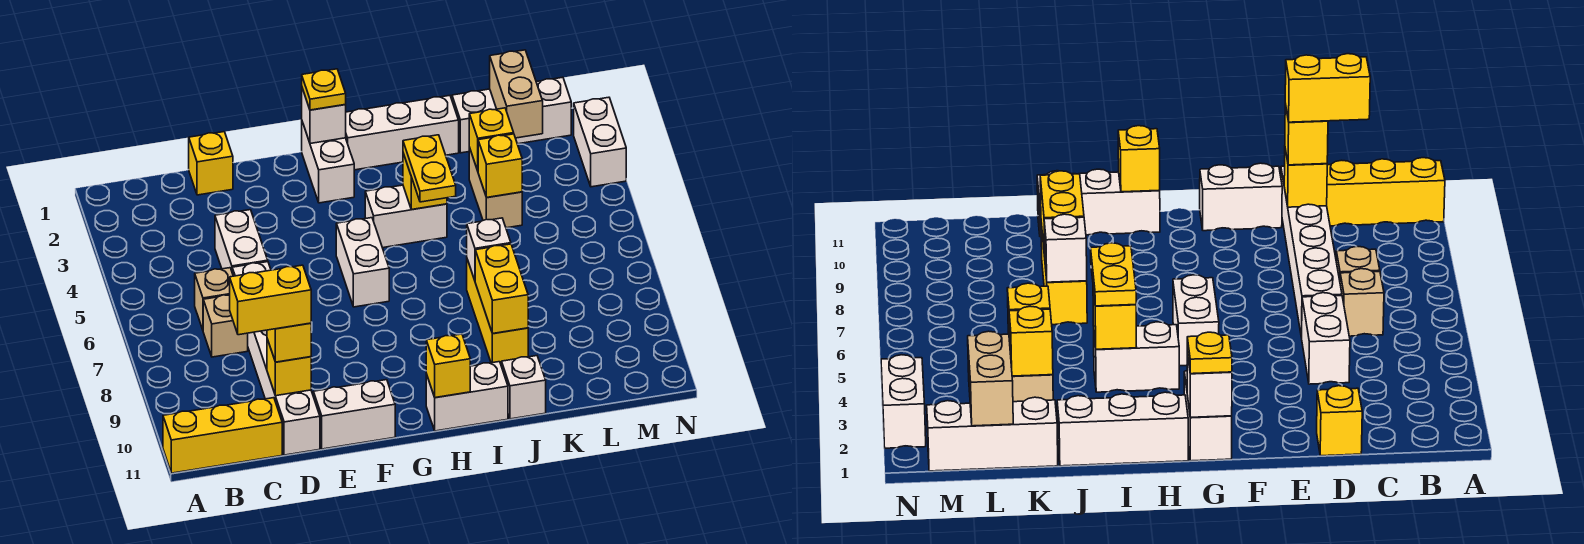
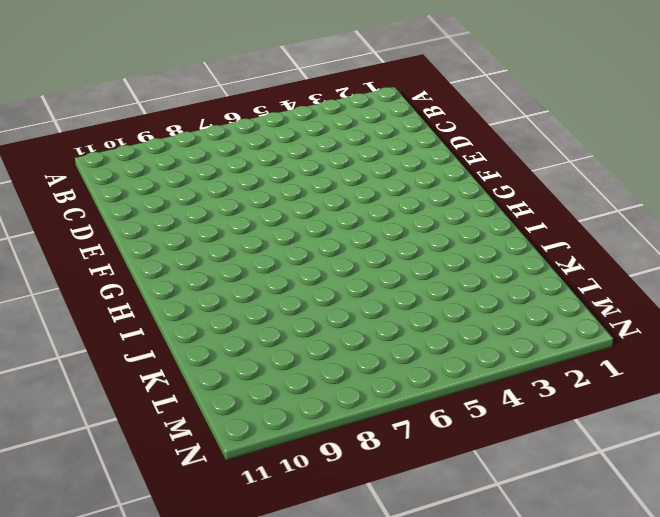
none -> yellow 1x3 brick [163,398,282,473]
none -> tan 1x1 brick [195,268,233,330]
none -> tan 1x1 brick [203,295,248,357]
none -> yellow 1x1 brick [189,132,233,195]

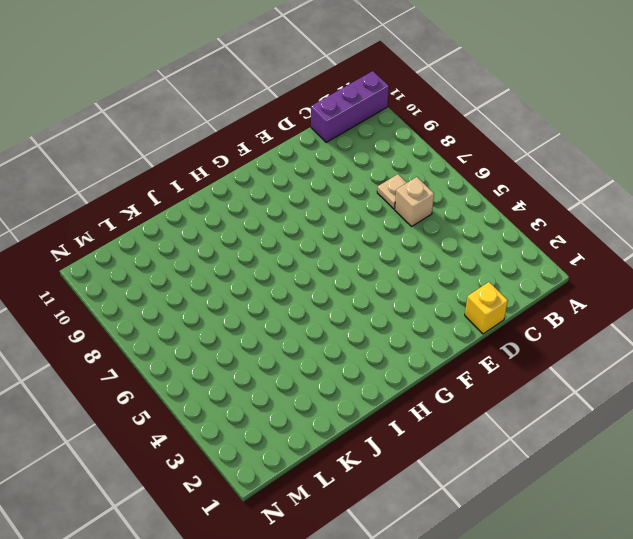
purple 1x3 brick [311,71,389,142] -> yellow 1x3 brick [163,398,282,473]
tan 1x1 plate [377,174,407,209] -> tan 1x1 brick [203,295,248,357]
none -> white 1x2 brick [215,210,268,271]
none -> white 1x6 brick [232,262,320,455]
none -> white 1x2 brick [313,380,395,449]
none -> white 1x2 brick [302,122,354,203]

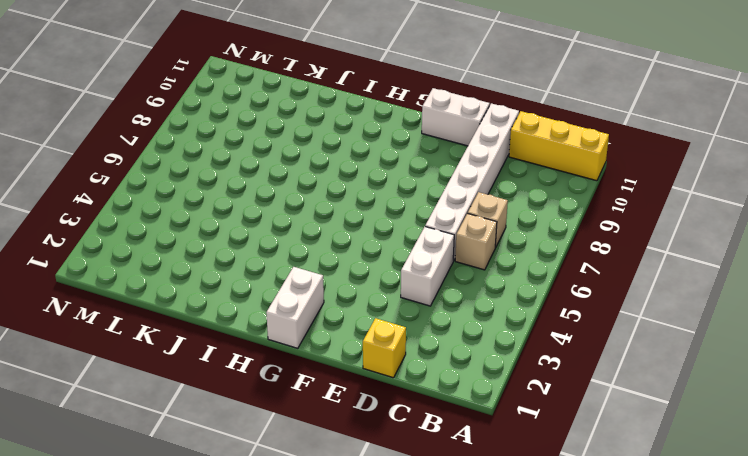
none -> white 1x2 brick [336,218,389,307]
none -> white 1x3 brick [346,96,459,170]
none -> white 1x2 brick [365,185,447,248]
none -> white 1x2 brick [426,362,508,431]

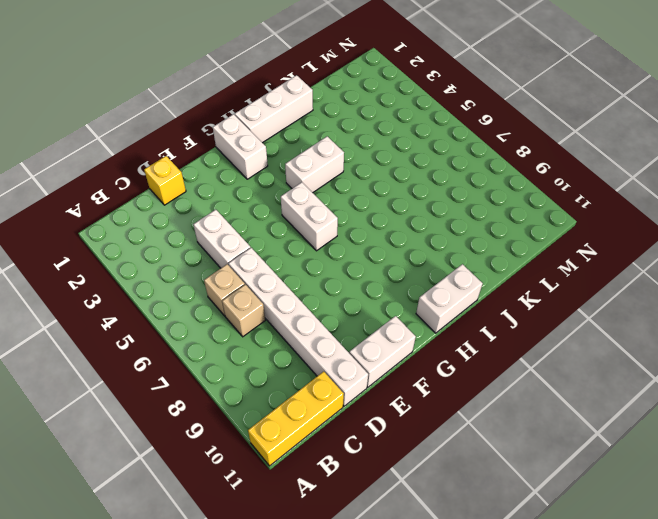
none -> yellow 1x3 brick [467,260,528,366]
none -> white 1x1 brick [502,356,546,419]
none -> white 1x3 brick [452,77,571,153]
none -> tan 1x2 brick [469,147,522,228]

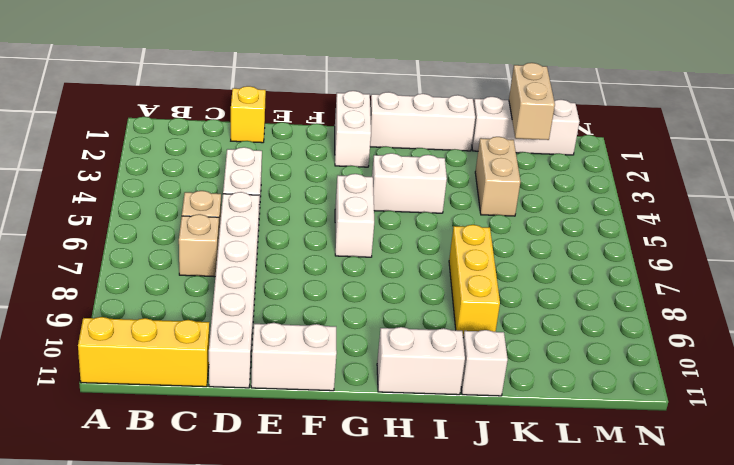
none -> white 1x2 brick [574,97,626,187]
none -> yellow 1x1 brick [267,339,311,396]
none -> white 1x1 brick [302,88,346,144]
none -> yellow 1x1 brick [426,334,470,398]

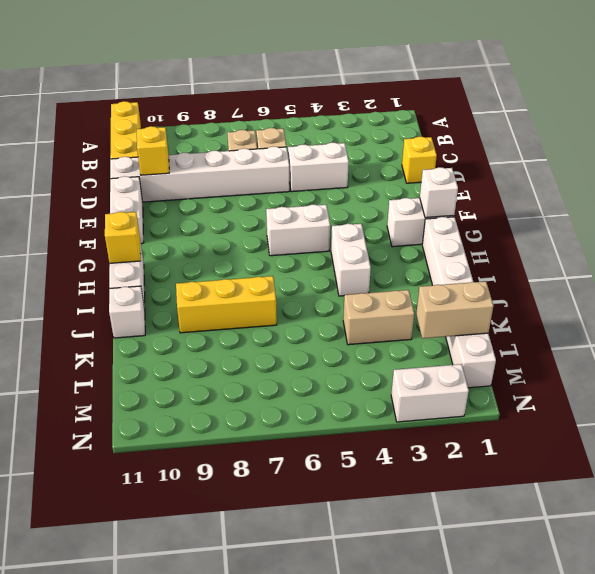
none -> yellow 1x1 brick [403,153,447,209]
none -> white 1x1 brick [467,218,511,280]
none -> yellow 1x2 brick [475,244,528,334]
none -> yellow 1x1 brick [469,108,514,171]

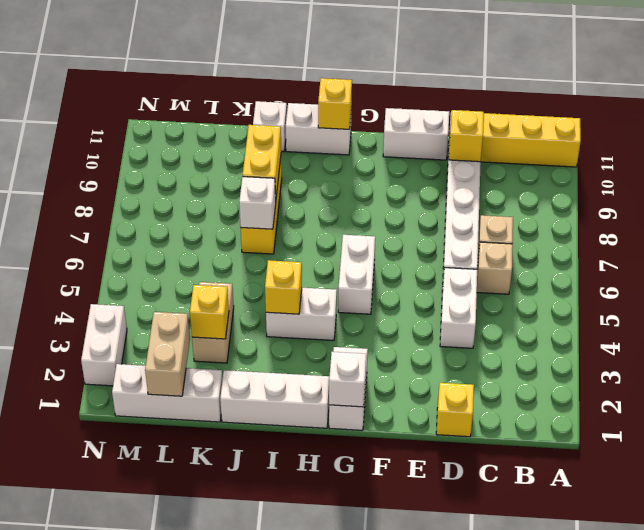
none -> yellow 1x1 brick [478,134,522,198]
none -> yellow 1x1 brick [267,323,311,362]
none -> yellow 1x1 plate [302,69,346,110]
none -> yellow 1x2 plate [403,135,456,202]

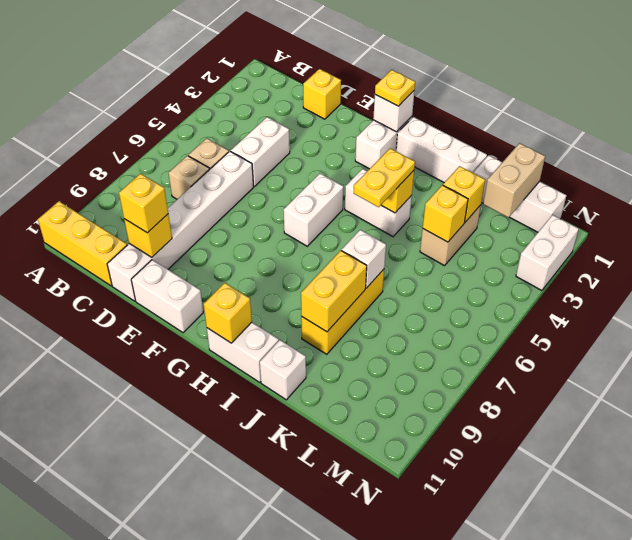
none -> yellow 1x2 brick [229,265,311,335]

